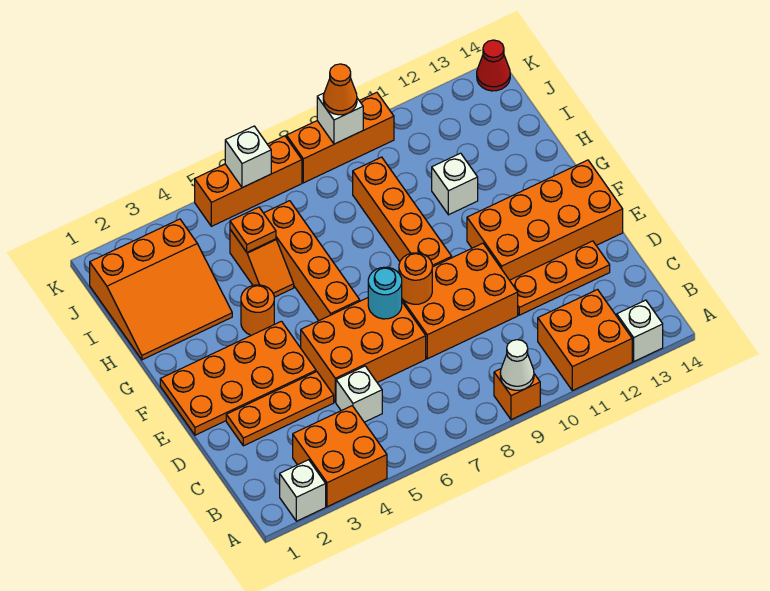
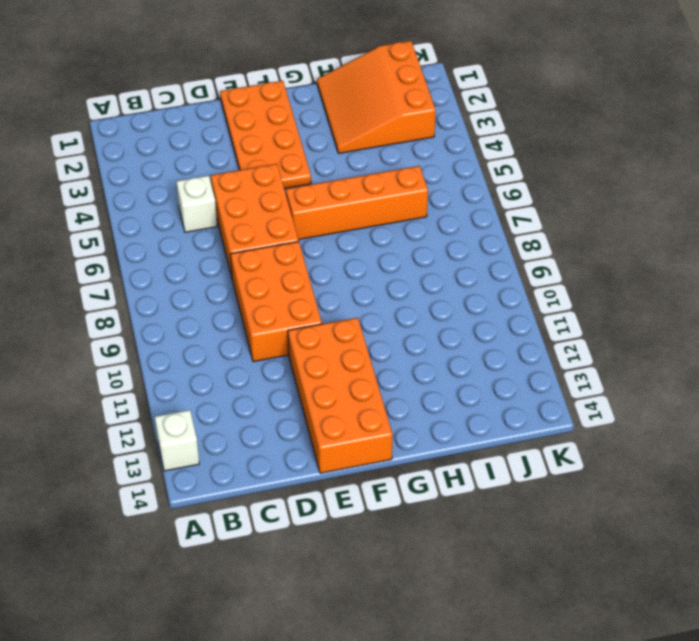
none -> white 1x1 brick [280,460,326,521]
none -> orange 2x2 brick [293,406,387,507]
none -> orange 1x1 brick [494,369,540,420]

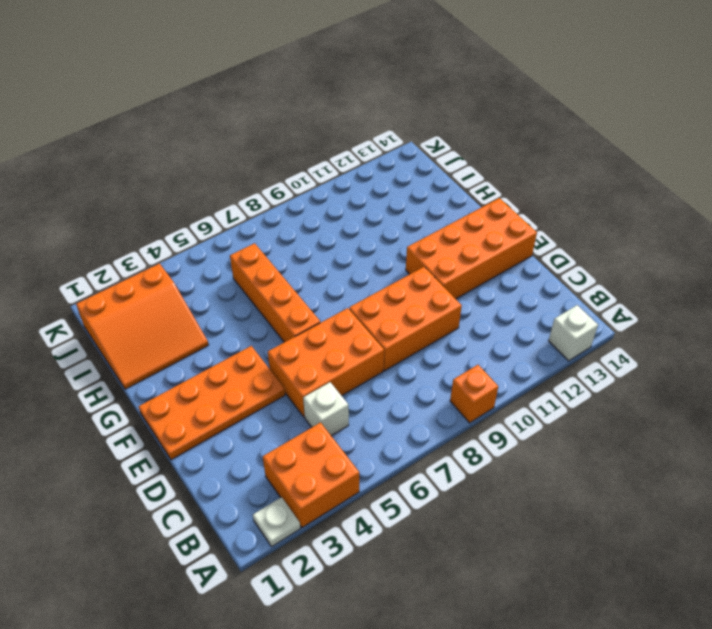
white 1x1 plate [253,497,300,547] -> white 1x1 brick [280,460,326,521]
none -> orange 2x2 brick [538,290,632,391]
none -> orange 1x3 plate [226,372,334,446]
none -> orange 1x3 plate [510,241,610,315]

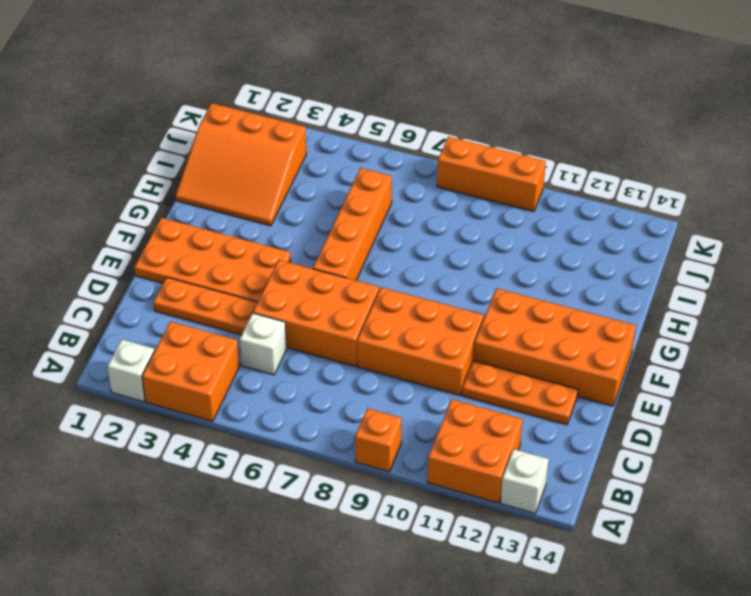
none -> orange 1x4 brick [353,157,452,267]
none -> orange 1x1 round brick [241,285,274,335]
none -> orange 1x2 slope [230,230,294,297]

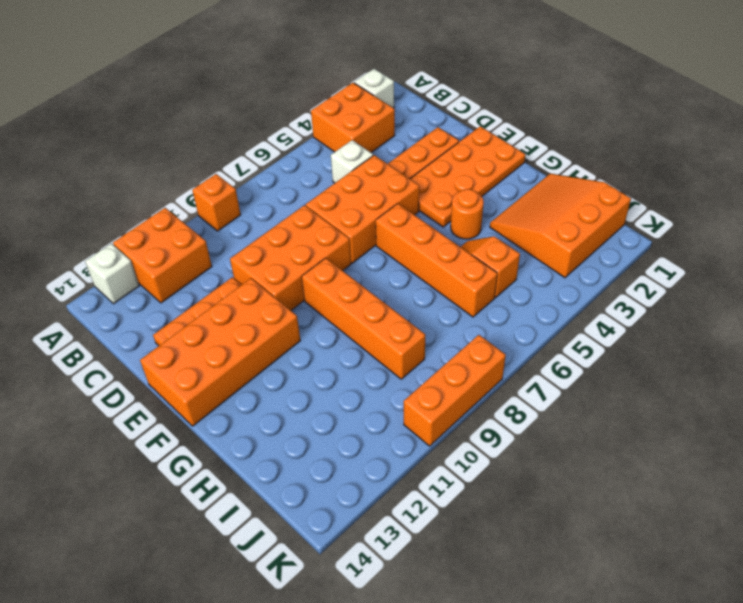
none -> white 1x1 brick [432,153,478,215]
none -> orange 1x3 brick [195,136,302,226]
none -> red 1x1 cone [477,40,510,91]

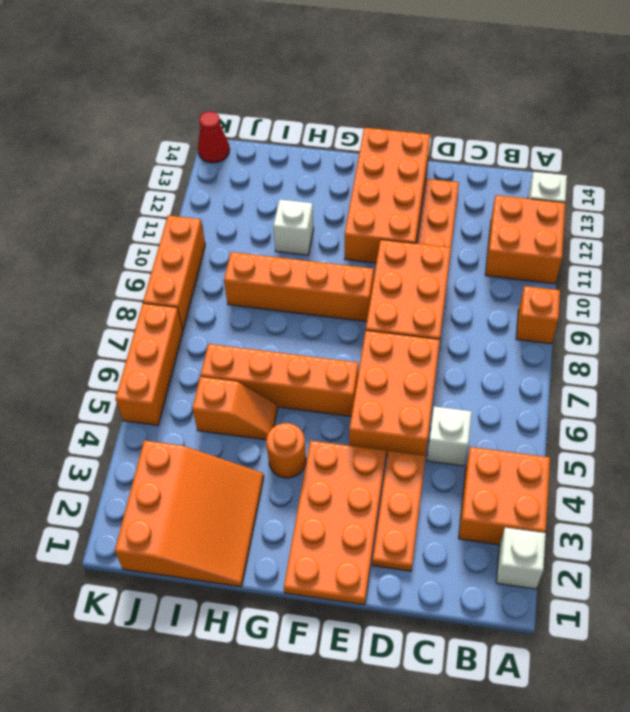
none -> white 1x1 cone [500,340,534,390]
none -> cyan 1x1 round brick [368,267,402,319]
none -> orange 1x1 round brick [399,253,432,304]

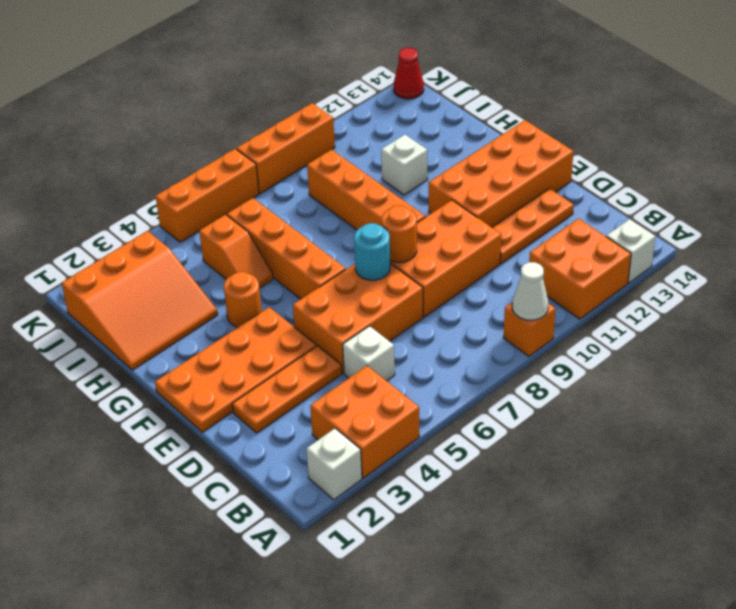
none -> orange 1x1 plate [230,207,276,252]
none -> white 1x1 brick [225,126,271,188]
none -> white 1x1 brick [317,93,363,144]

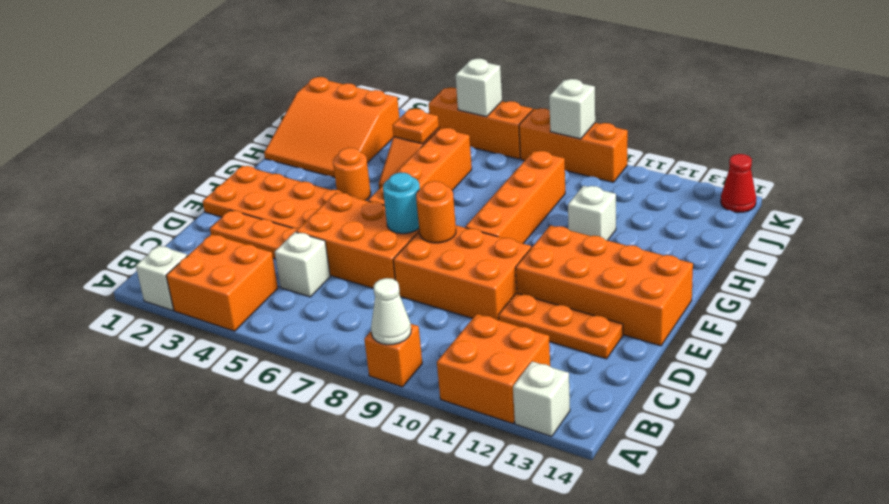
none -> orange 1x1 cone [323,64,357,115]

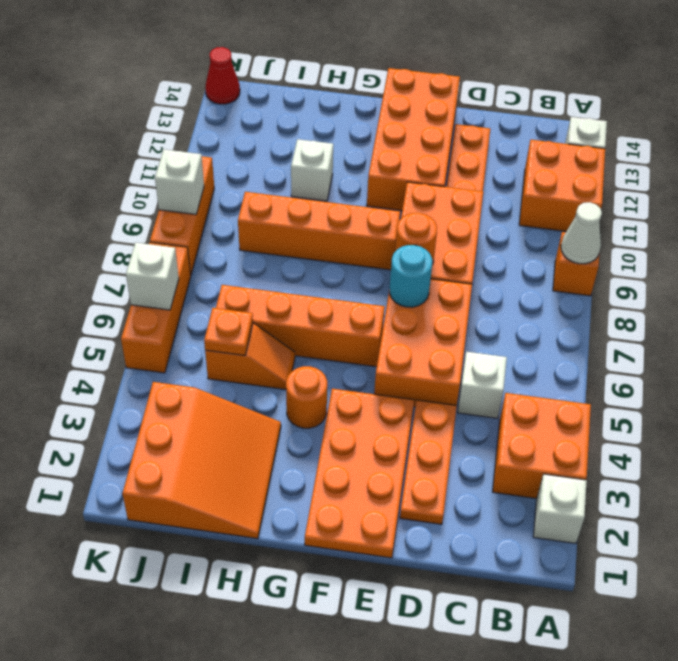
none -> orange 1x1 cone [323,64,357,115]

